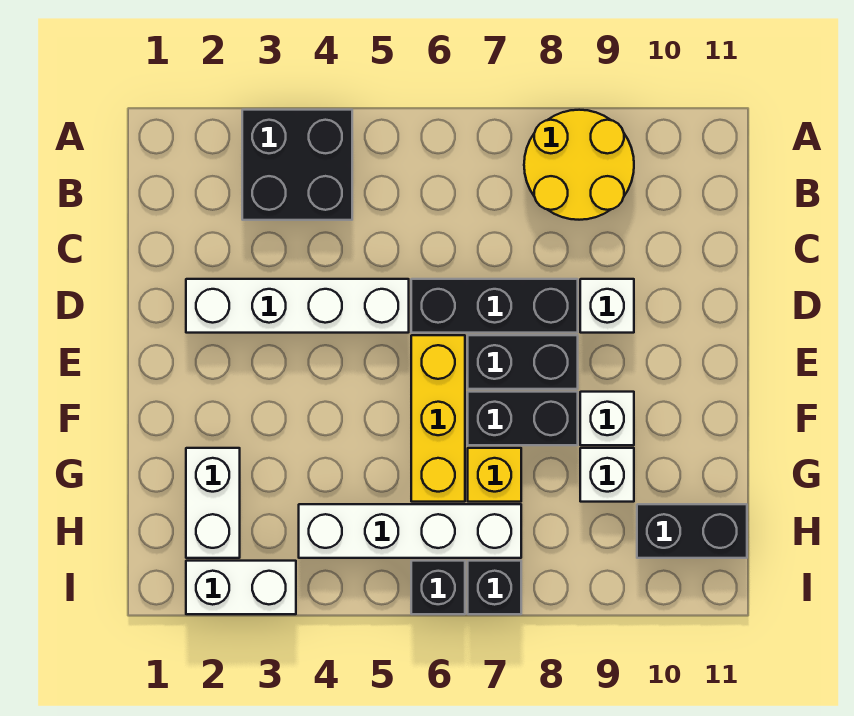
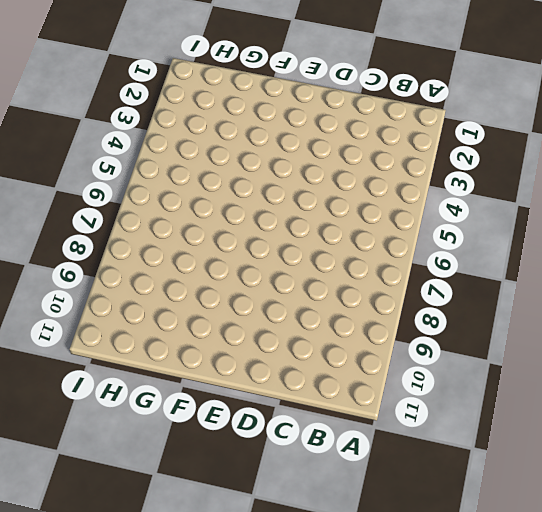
none -> black 2x2 brick [242,110,352,220]
none -> yellow 2x2 round brick [524,110,634,220]
none -> white 1x4 brick [186,279,409,333]

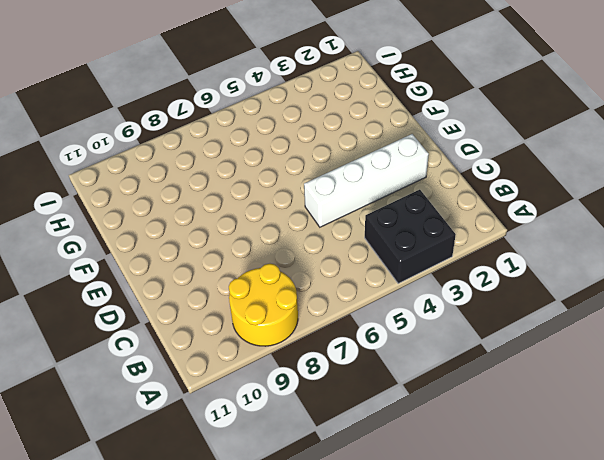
none -> black 1x3 brick [411,279,578,333]
none -> white 1x1 brick [580,279,634,333]
none -> yellow 1x3 brick [411,335,465,502]

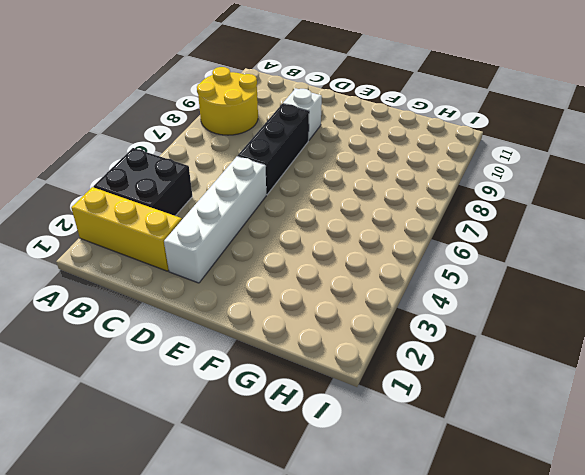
yellow 1x3 brick [71,187,182,271] -> yellow 1x3 brick moved to [411,335,465,502]
none -> black 1x2 brick [468,335,578,389]
none -> black 1x2 brick [468,392,578,445]
none -> white 1x1 brick [580,392,634,445]

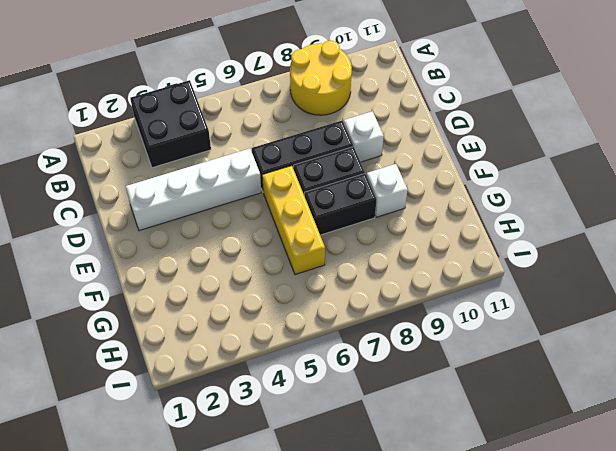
none -> white 1x2 brick [186,448,240,558]
none -> yellow 1x1 brick [468,448,521,502]
none -> white 1x1 brick [580,448,634,502]

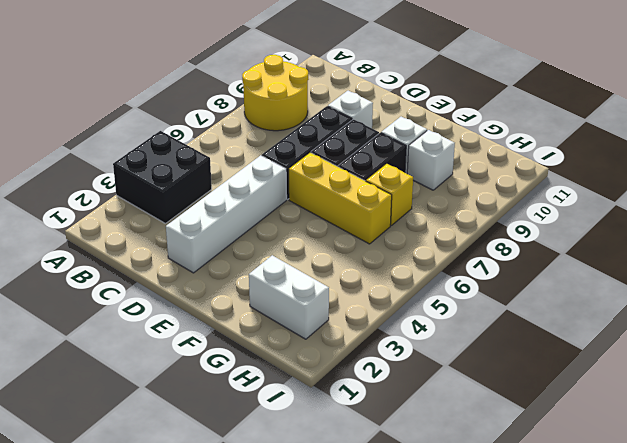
none -> white 1x4 brick [299,504,521,558]
none -> black 1x2 brick [637,504,747,558]
none -> white 1x2 brick [186,561,296,614]

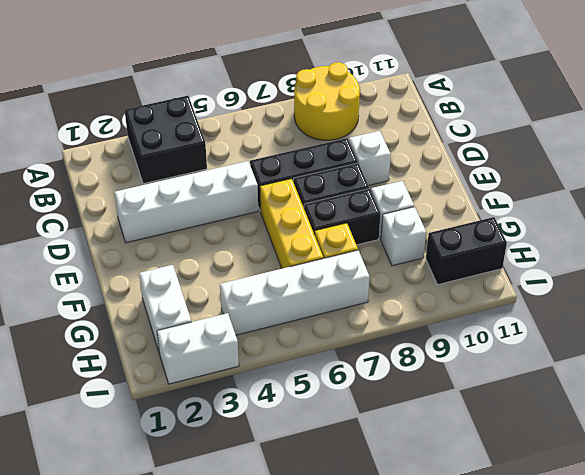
none -> black 1x1 brick [411,561,465,614]
none -> black 1x1 brick [468,561,521,614]

